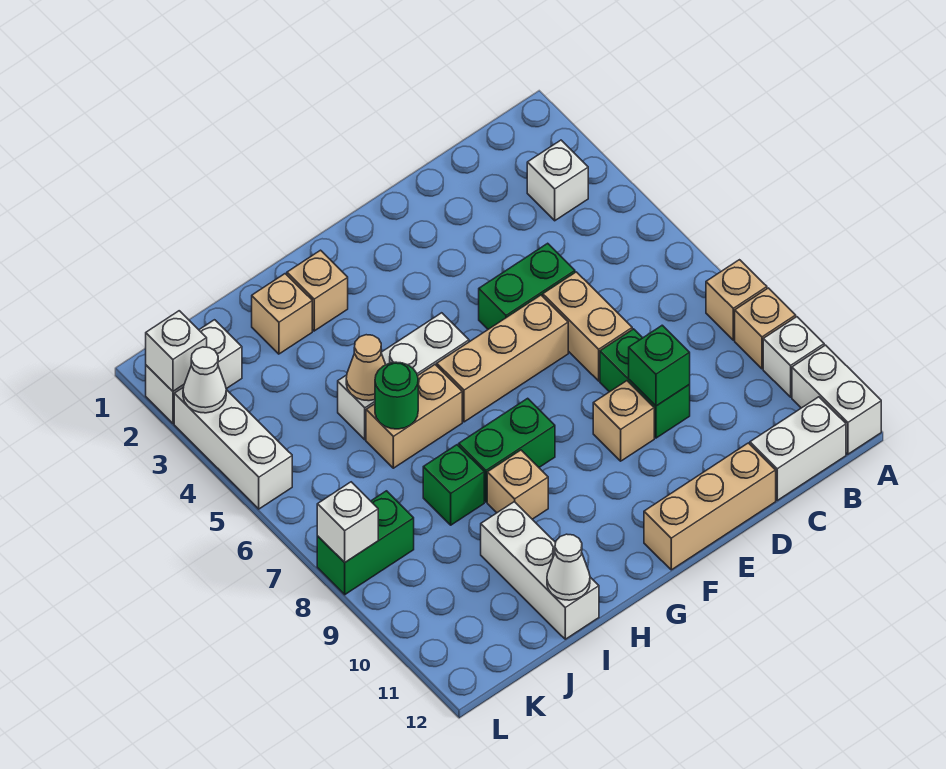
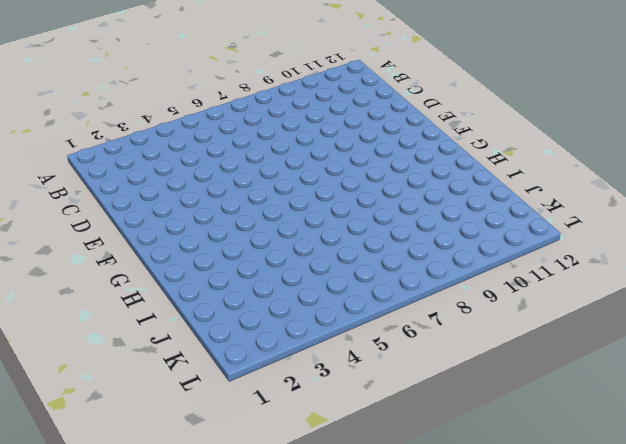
none -> tan 1x1 brick [706,260,767,340]
none -> tan 1x1 brick [735,288,796,369]
none -> white 1x1 brick [763,317,824,397]
none -> white 1x2 brick [792,345,881,454]

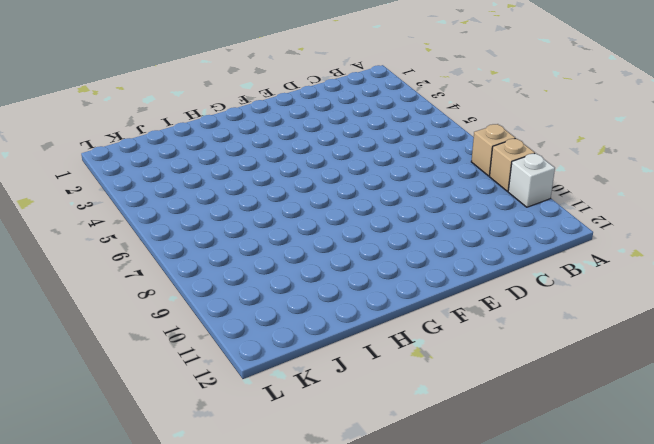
none -> white 1x2 brick [792,345,881,454]
none -> white 1x1 brick [527,140,588,221]
none -> white 1x2 brick [750,397,846,500]
none -> green 1x2 brick [479,243,575,329]

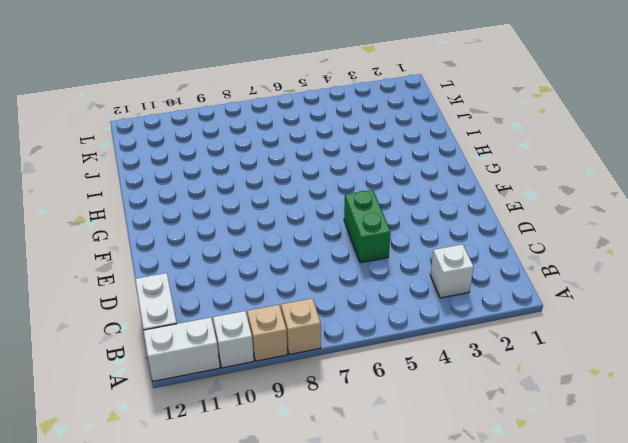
none -> tan 1x2 brick [543,272,632,381]
none -> green 1x2 brick [600,329,690,438]
none -> tan 1x3 brick [644,443,776,570]
none -> tan 1x3 brick [437,295,568,422]

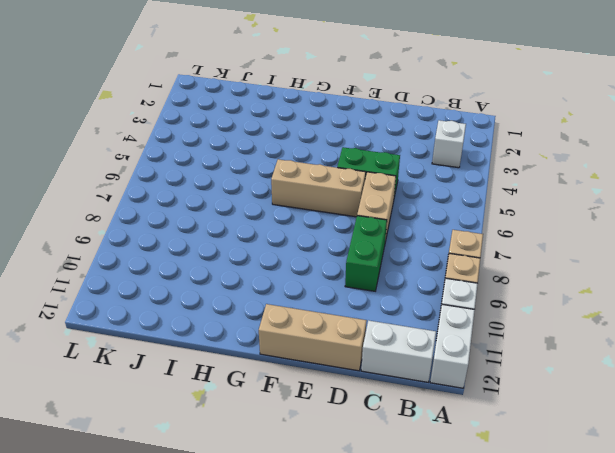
none -> tan 1x1 brick [593,381,654,461]
none -> white 1x3 brick [338,313,469,440]
none -> green 1x2 brick [459,398,555,502]
none -> tan 1x1 brick [287,250,348,331]

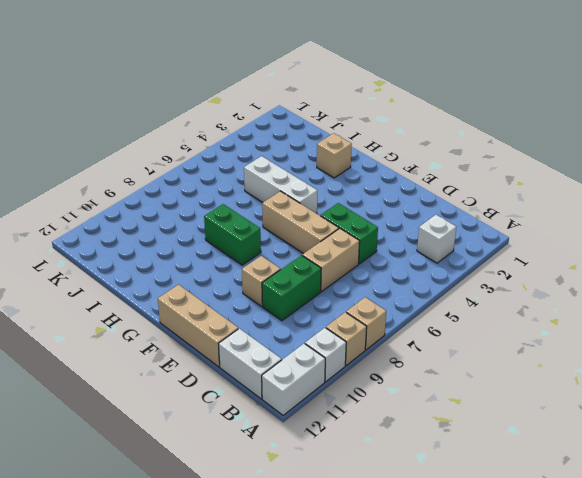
none -> tan 1x2 brick [366,365,462,468]
none -> tan 1x1 brick [487,450,548,519]
none -> tan 1x1 brick [252,274,312,354]
none -> green 1x1 brick [423,445,484,525]

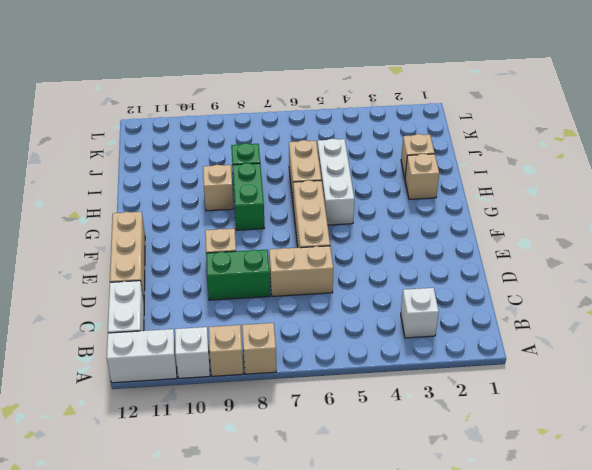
none -> green 1x2 brick [479,243,575,329]
none -> white 1x3 brick [481,502,599,639]
none -> white 1x2 brick [146,320,242,423]
none -> green 1x2 brick [317,491,414,595]

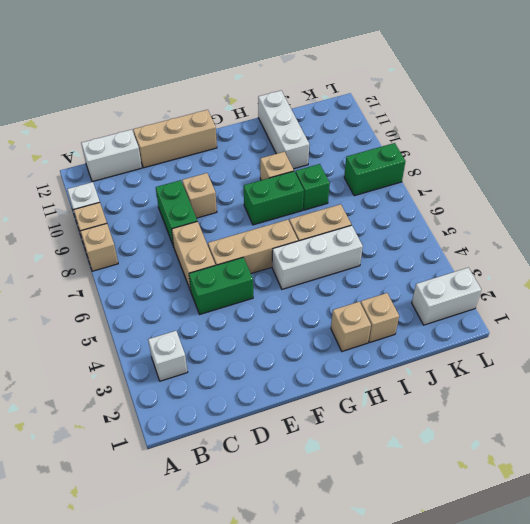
none -> white 1x2 brick [792,345,881,454]
none -> white 1x3 brick [174,387,292,509]
none -> green 1x1 brick [629,325,690,406]
none -> tan 1x1 cone [346,335,386,401]

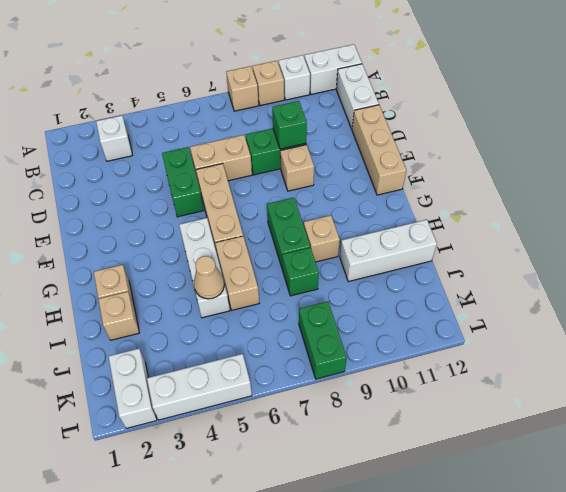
none -> green 1x1 round brick [375,362,418,429]
none -> white 1x1 cone [547,534,590,600]
none -> white 1x1 brick [146,311,207,391]
none -> white 1x1 cone [183,347,226,413]

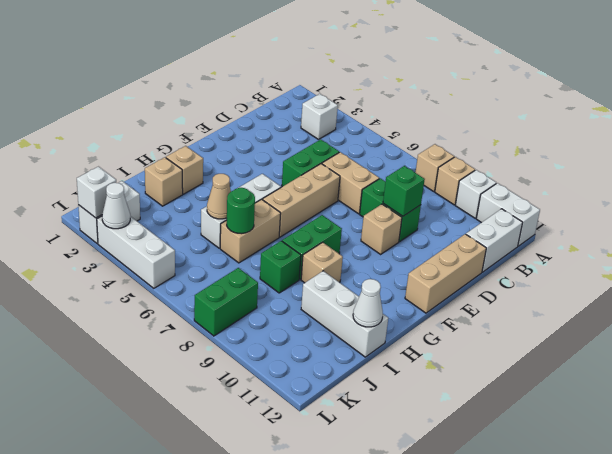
none -> white 1x1 brick [317,482,378,562]

